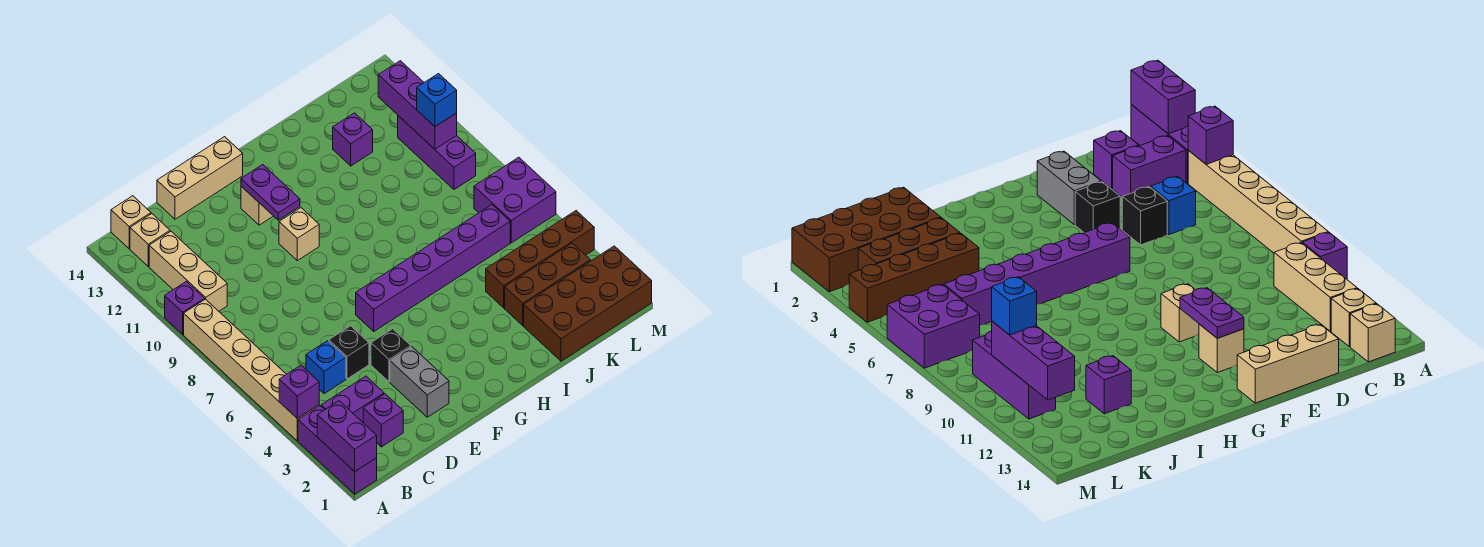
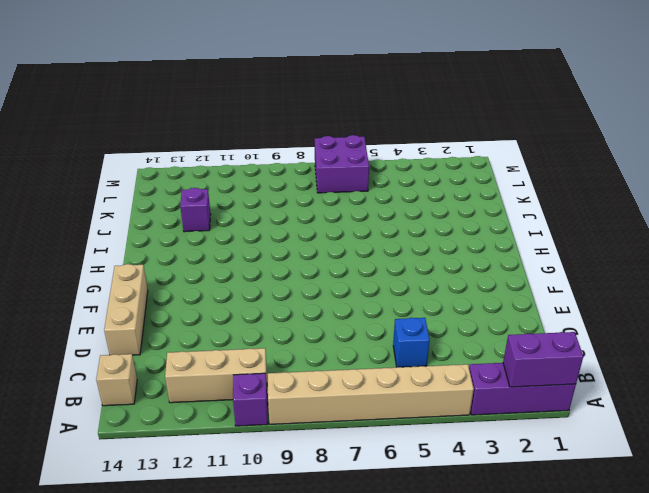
none -> purple 1x2 brick [321,376,384,422]
none -> tan 1x1 brick [130,214,170,266]
none -> purple 1x1 brick [363,394,403,447]

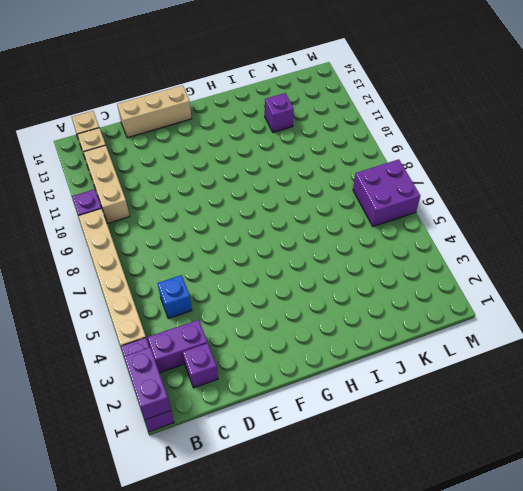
none -> black 1x1 brick [329,326,369,379]
none -> grey 1x2 brick [390,347,449,417]
none -> black 1x1 brick [371,329,411,382]

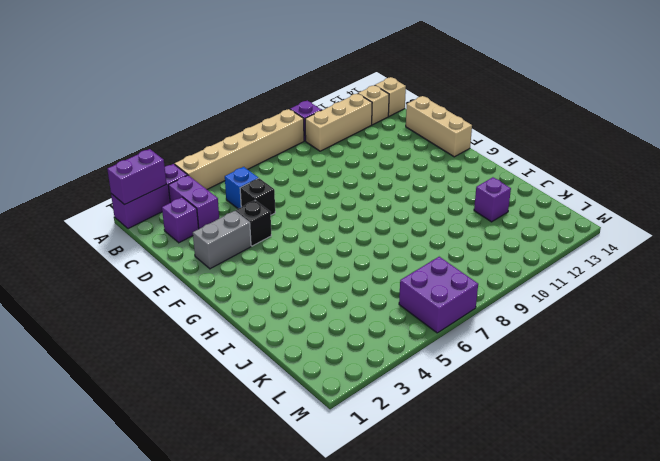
none -> purple 1x6 brick [356,205,510,331]
none -> tan 1x1 brick [279,208,319,261]
none -> tan 1x1 brick [241,186,273,225]

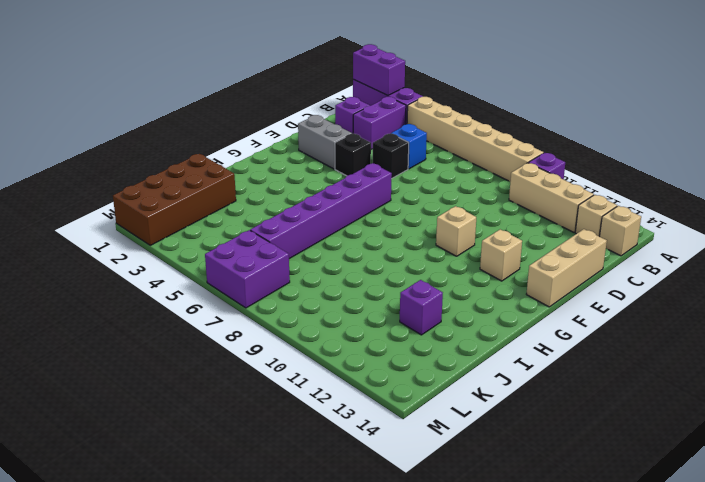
none -> brown 1x3 brick [505,243,590,326]
none -> brown 1x4 brick [486,211,594,308]
none -> purple 1x3 brick [398,116,476,190]

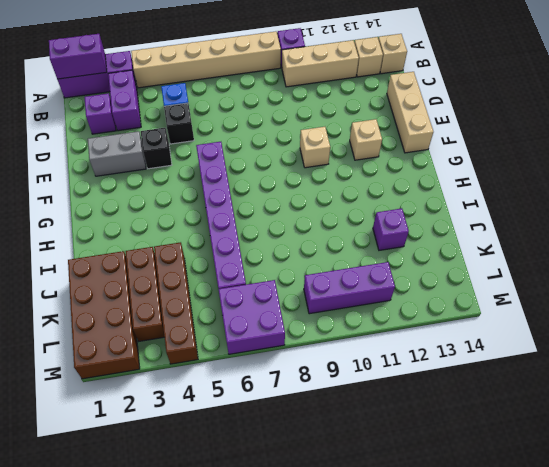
none -> purple 1x1 brick [279,365,319,418]
none -> purple 1x2 plate [241,165,300,220]
none -> purple 1x3 brick [378,61,457,149]

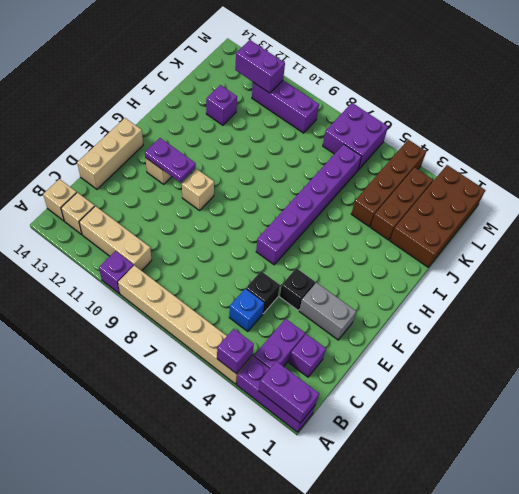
purple 1x2 brick [235,40,285,93] -> purple 1x3 brick [378,61,457,149]
none -> blue 1x1 brick [417,74,457,126]

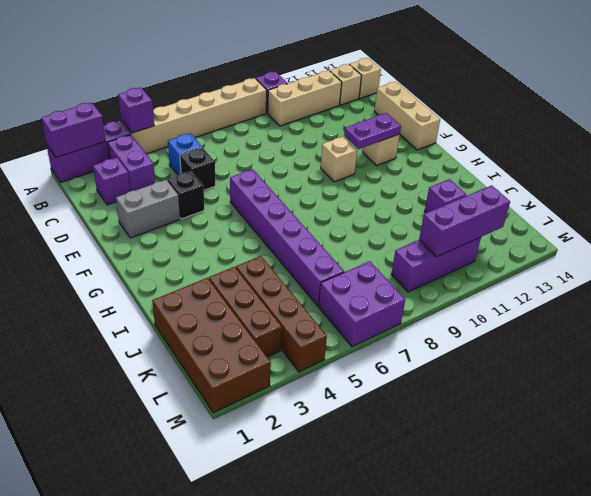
none -> blue 1x1 brick [417,74,457,126]

